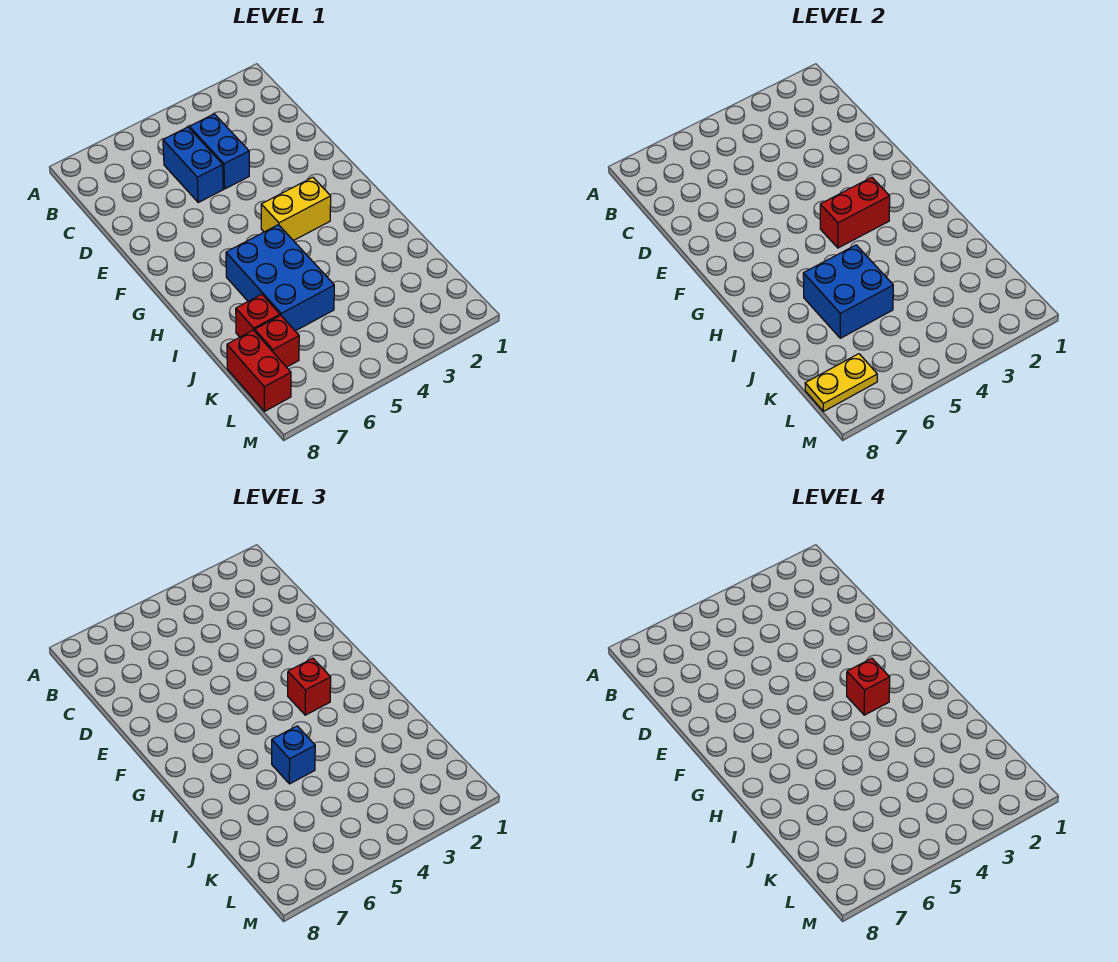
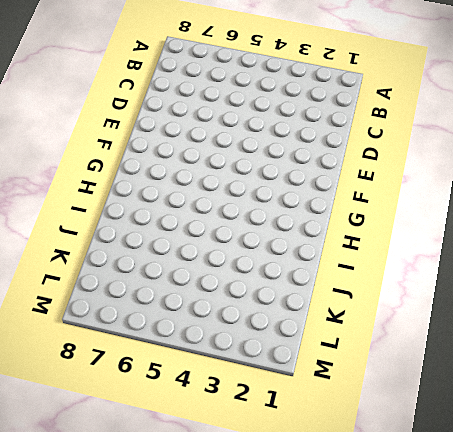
none -> blue 1x2 brick [189,114,249,189]
none -> blue 1x2 brick [163,127,223,202]
none -> yellow 1x2 brick [261,177,331,241]

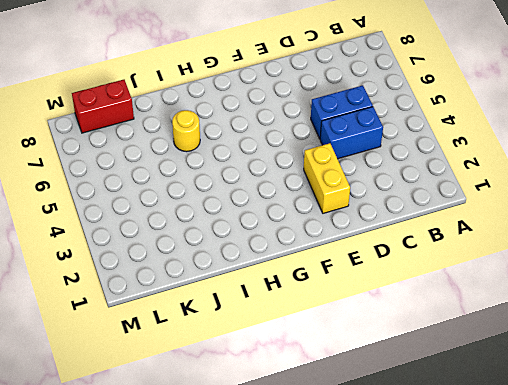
yellow 1x2 brick [304,143,350,213] -> yellow 1x2 brick moved to [261,177,331,241]
yellow 1x1 round brick [172,110,200,152] -> blue 2x3 brick [226,225,334,331]
none -> red 1x1 brick [236,294,280,337]
none -> red 1x1 brick [255,315,299,367]
none -> red 1x2 brick [820,177,890,248]

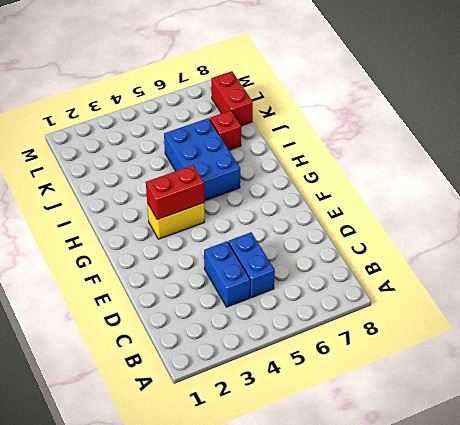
none -> red 1x1 brick [255,315,299,367]
none -> blue 2x2 brick [803,245,893,338]
none -> yellow 1x2 plate [805,354,877,411]

